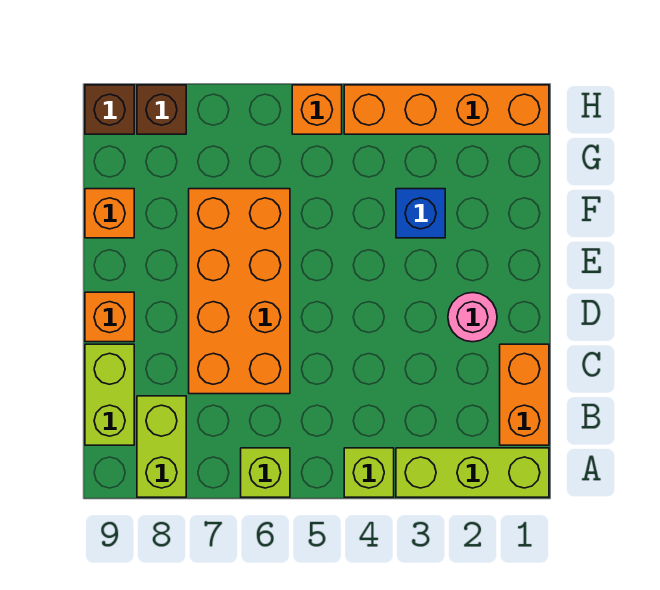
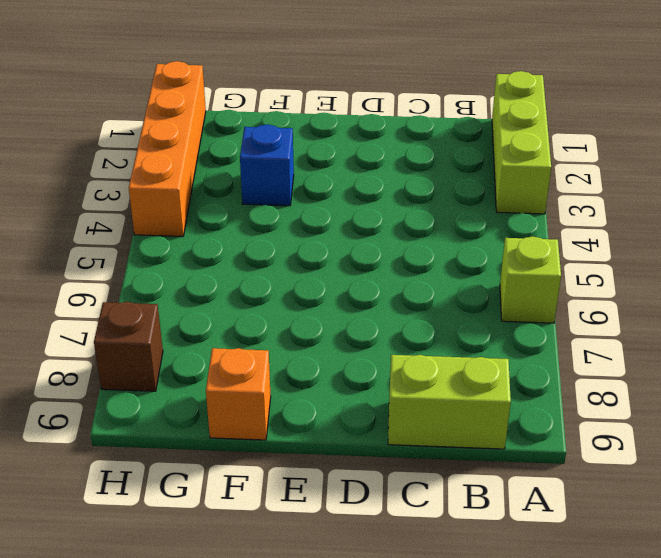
none -> lime 1x1 brick [344,448,394,497]
none -> lime 1x2 brick [137,396,186,497]
none -> orange 1x2 brick [500,344,549,445]

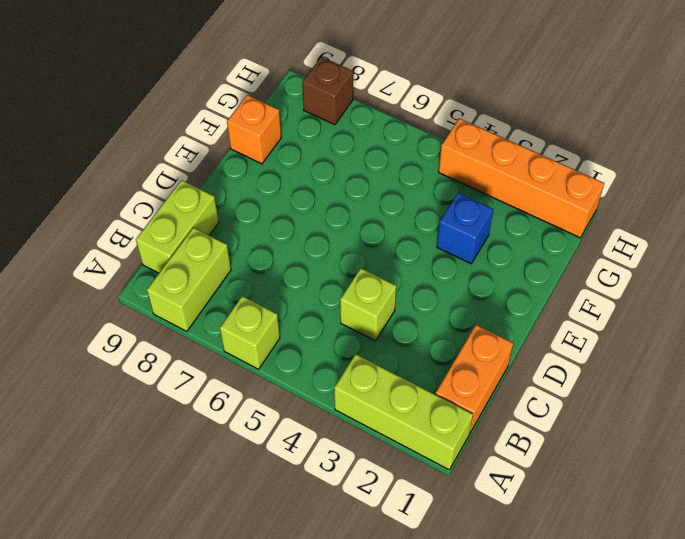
lime 1x1 brick [340,268,396,341] -> lime 1x1 brick moved to [344,448,394,497]
none -> orange 2x4 brick [189,189,290,394]
none -> pink 1x1 round brick [448,293,497,342]
none -> orange 1x1 brick [85,292,134,342]

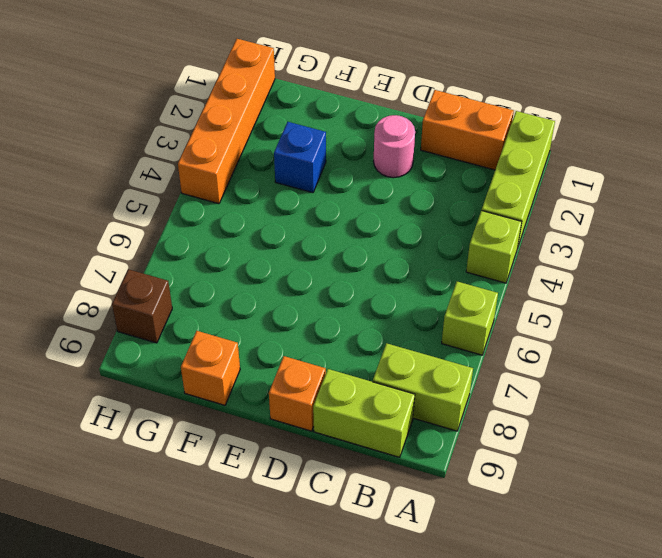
none -> orange 2x4 brick [189,189,290,394]
none -> orange 1x1 brick [292,85,342,134]
none -> brown 1x1 brick [85,85,134,134]

